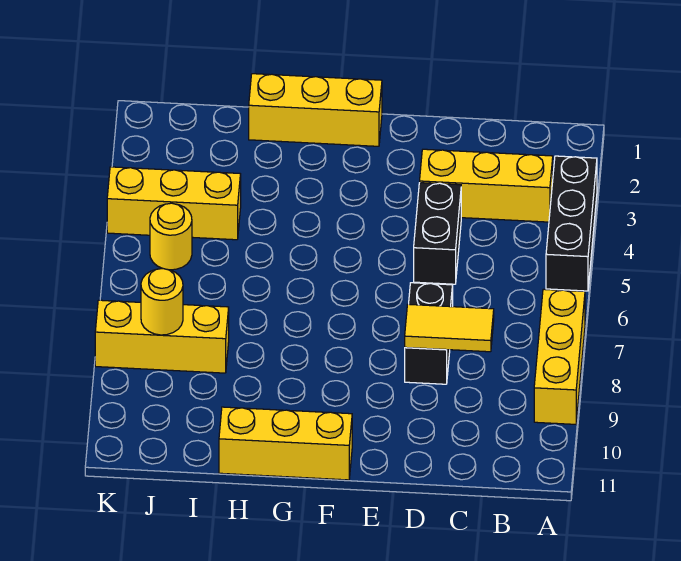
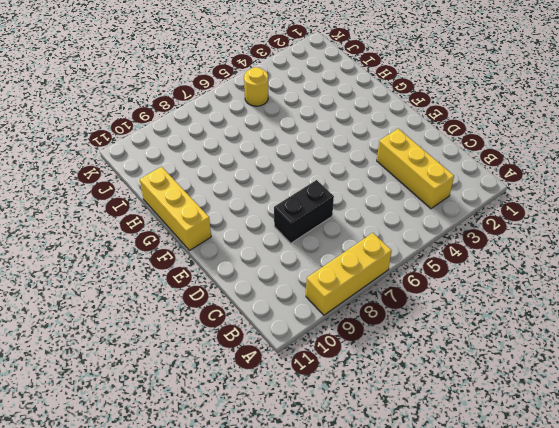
none -> black 1x3 brick [546,156,597,291]
none -> black 1x2 brick [414,183,461,284]
none -> yellow 1x3 brick [249,74,382,146]

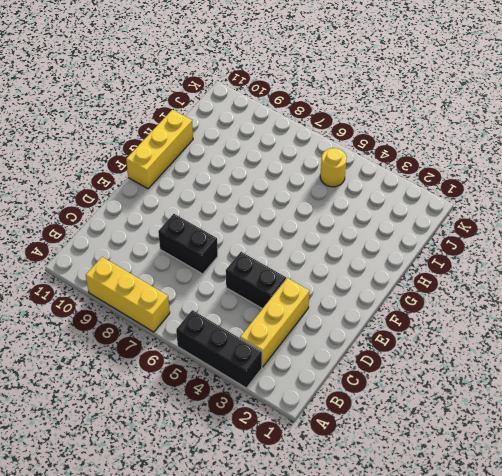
none -> yellow 1x3 brick [249,74,382,146]
none -> yellow 1x3 brick [107,167,241,240]
none -> yellow 1x3 brick [95,300,229,373]

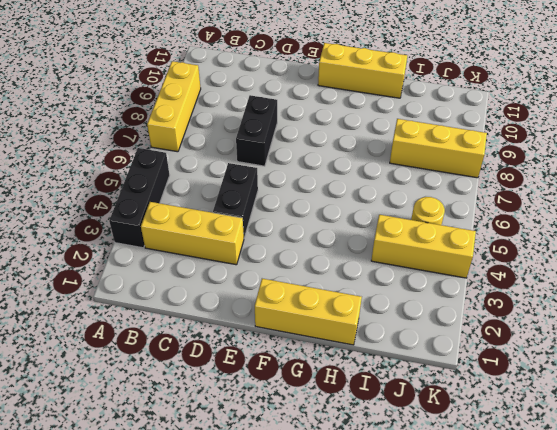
none -> yellow 1x2 tile [405,304,494,352]
none -> yellow 1x1 round brick [141,268,183,335]

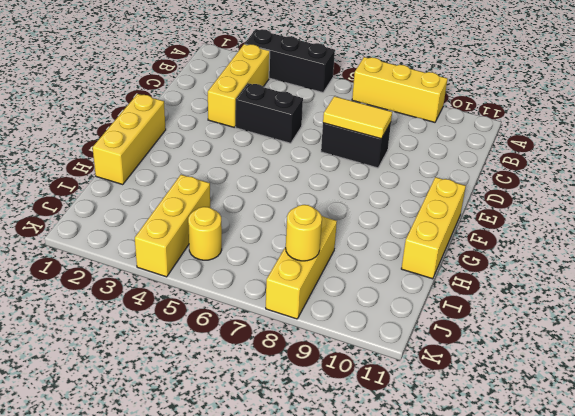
yellow 1x2 tile [323,96,392,139] -> yellow 1x2 tile turned to [405,304,494,352]

